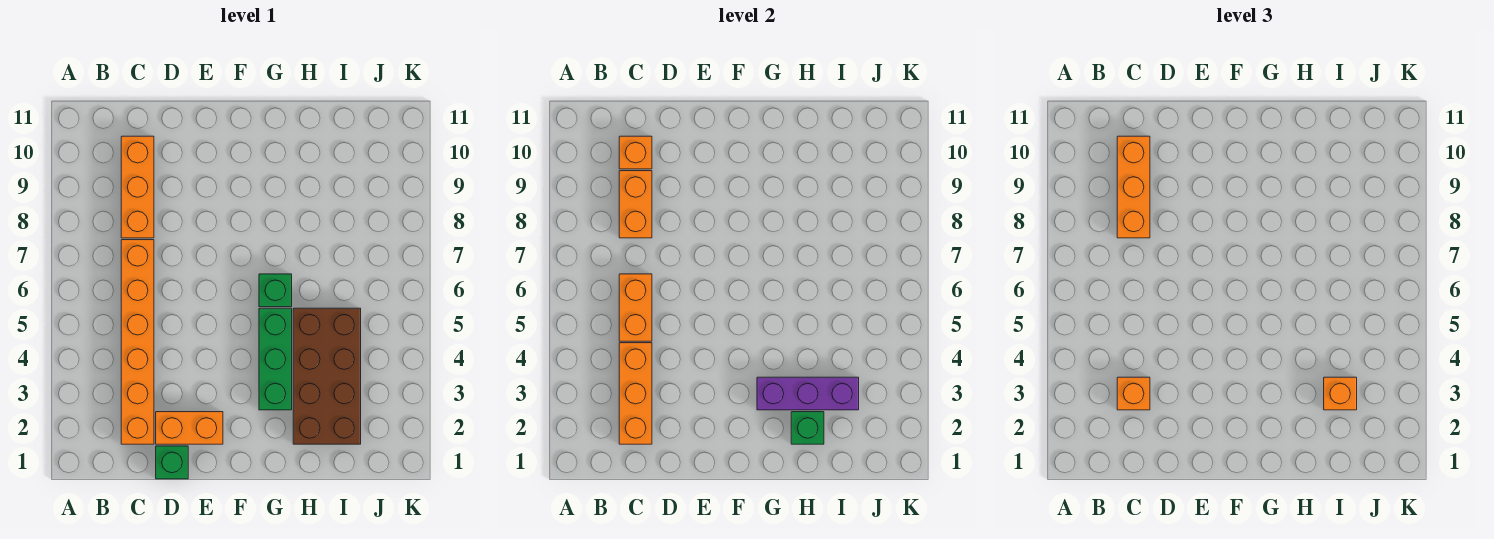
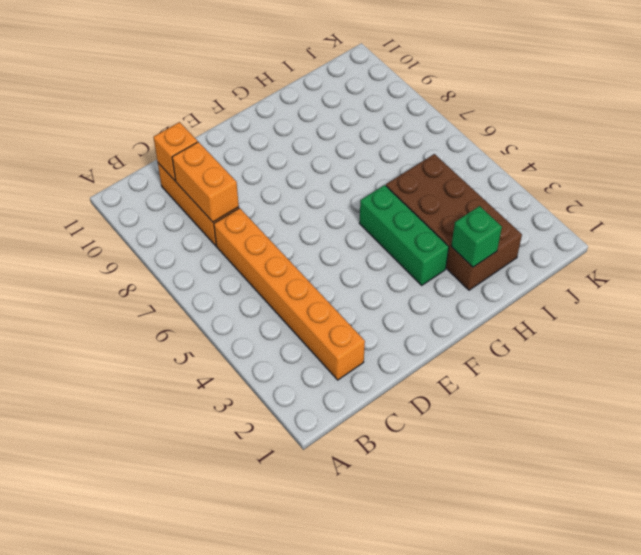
none -> green 1x1 brick [156,446,188,479]
none -> orange 1x2 brick [156,412,223,444]
none -> green 1x1 brick [259,274,292,307]

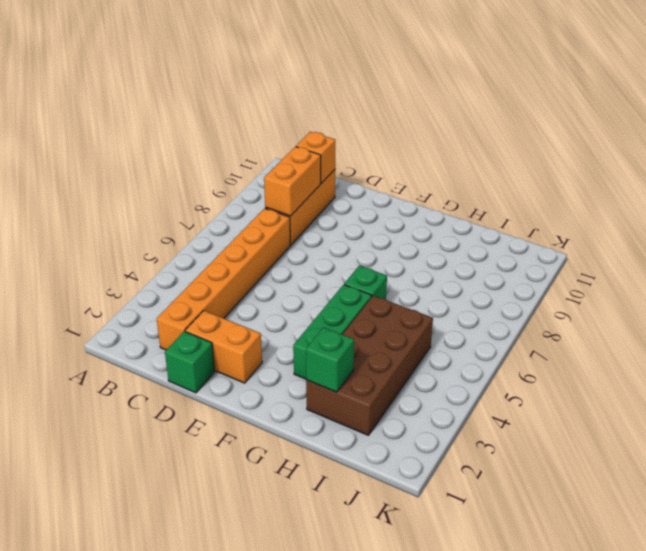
none -> orange 1x3 brick [619,343,652,444]
none -> orange 1x2 brick [619,274,652,341]
none -> purple 1x3 brick [757,377,859,410]

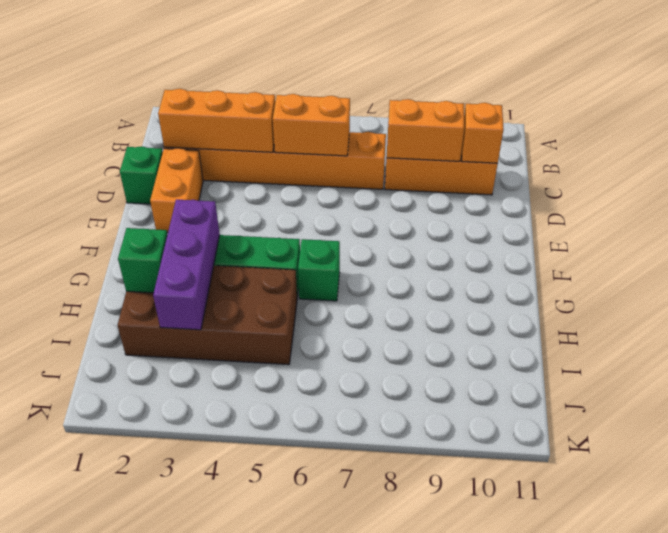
none -> orange 1x1 brick [1117,377,1150,410]
none -> orange 1x3 brick [1117,136,1150,238]
none -> orange 1x1 brick [1324,377,1357,410]

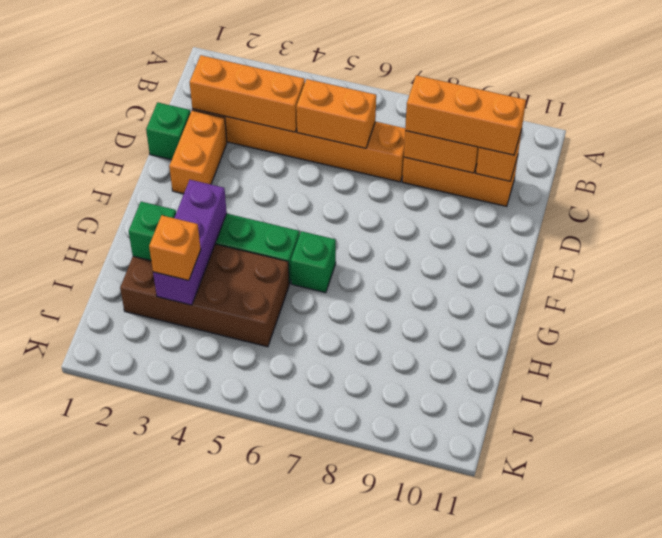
none -> orange 1x1 brick [1117,377,1150,410]

